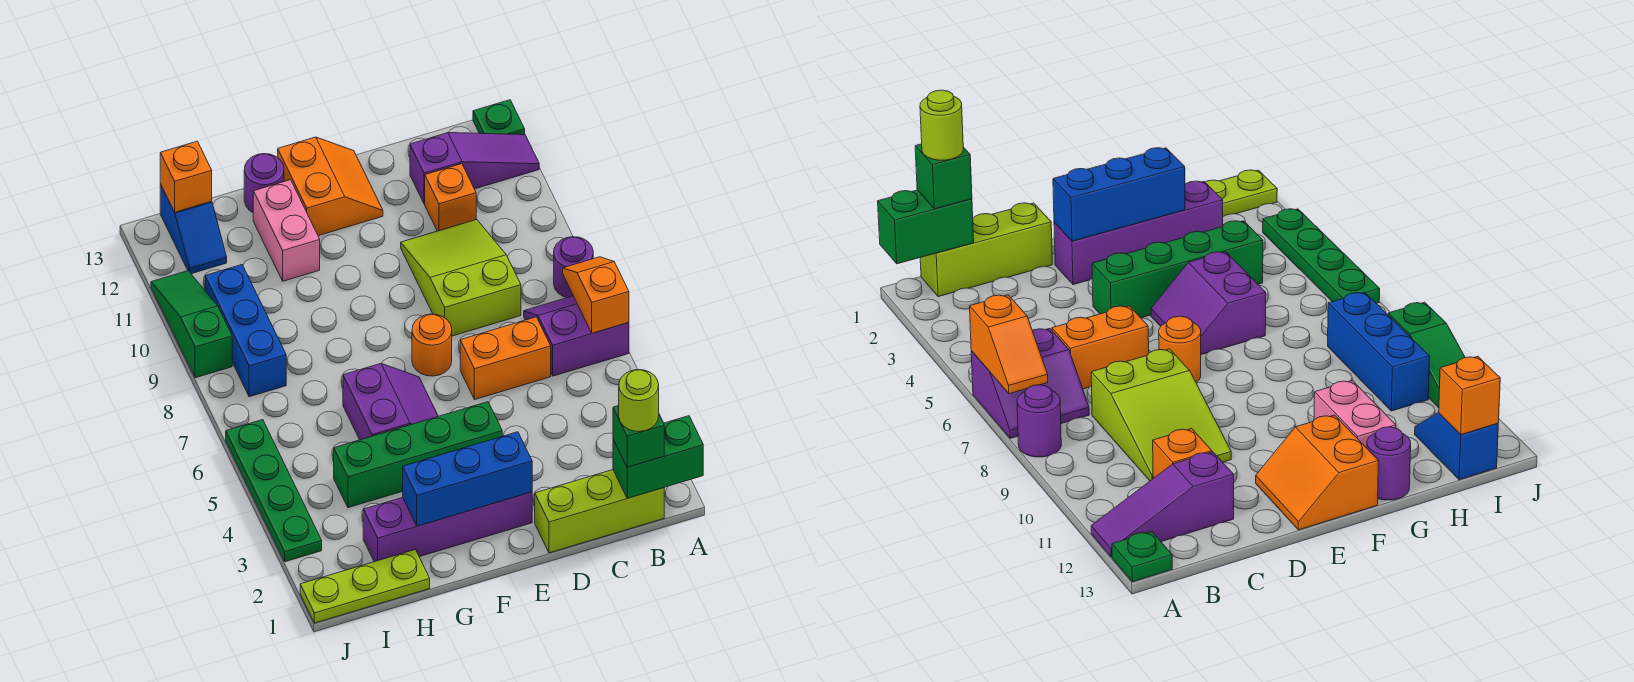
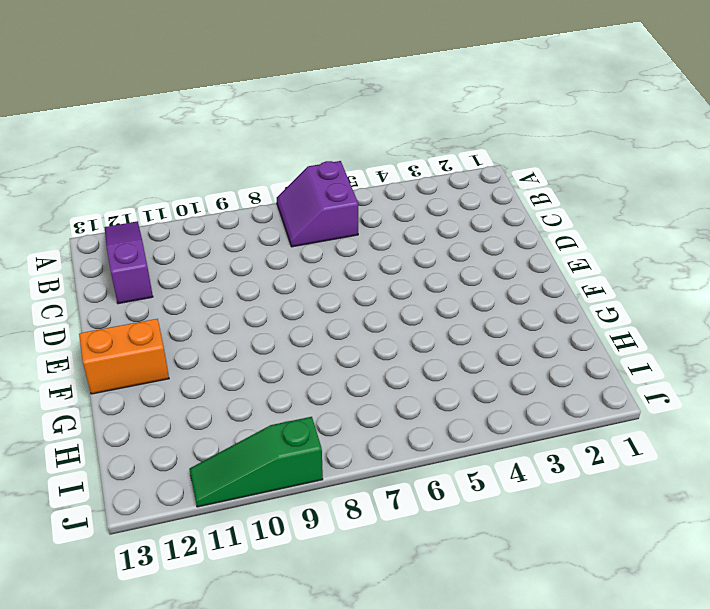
none -> purple 1x1 round brick [554,237,593,298]
none -> green 1x1 plate [473,100,525,135]
none -> lime 1x3 brick [535,470,664,553]

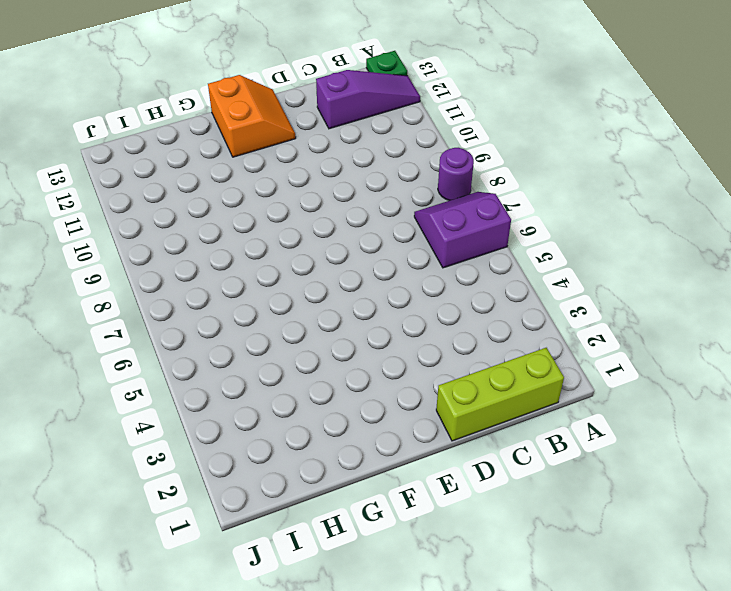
none -> orange 1x2 brick [460,317,551,400]
none -> lime 2x3 slope [401,219,521,336]
none -> orange 1x1 brick [425,164,476,231]

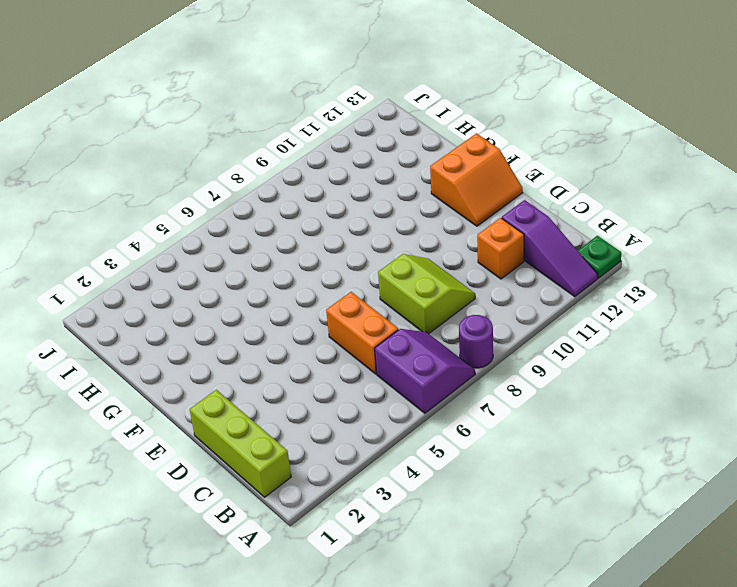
lime 2x2 slope [378,254,475,334] -> lime 2x3 slope [401,219,521,336]
none -> purple 1x4 brick [363,492,532,562]
none -> green 1x4 brick [334,402,502,508]
none -> orange 1x1 round brick [412,314,452,376]

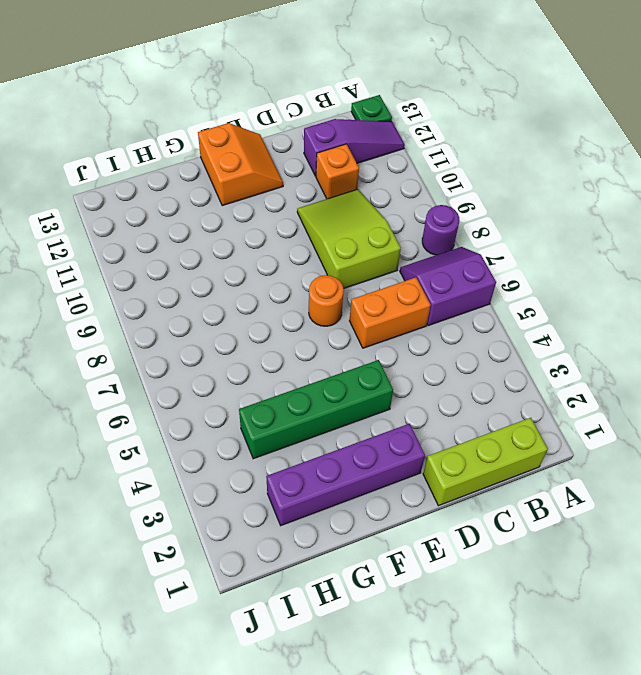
none -> purple 2x2 slope [343,363,438,440]
none -> pink 1x2 brick [253,180,320,281]
none -> purple 1x1 round brick [244,154,284,212]

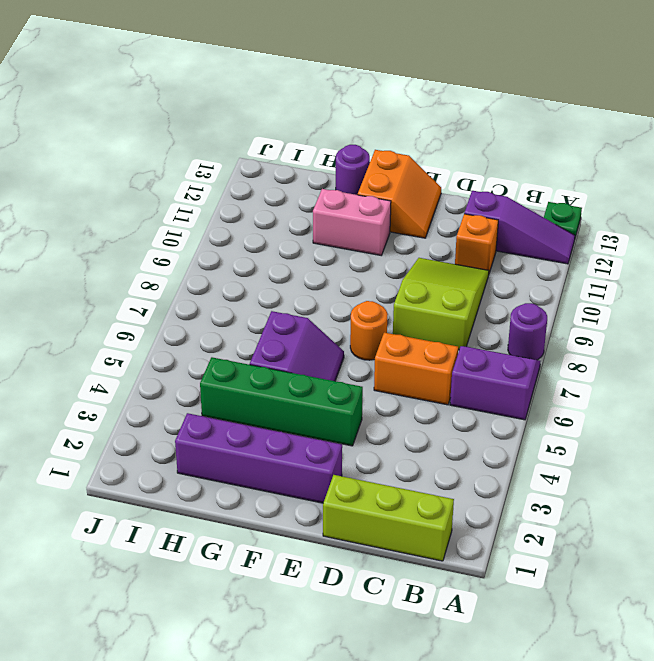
pink 1x2 brick [313,189,391,255] -> pink 1x2 brick turned to [253,180,320,281]
none -> lime 1x3 plate [300,550,430,623]
none -> blue 1x3 brick [205,265,286,397]
none -> blue 1x2 slope [160,184,227,274]

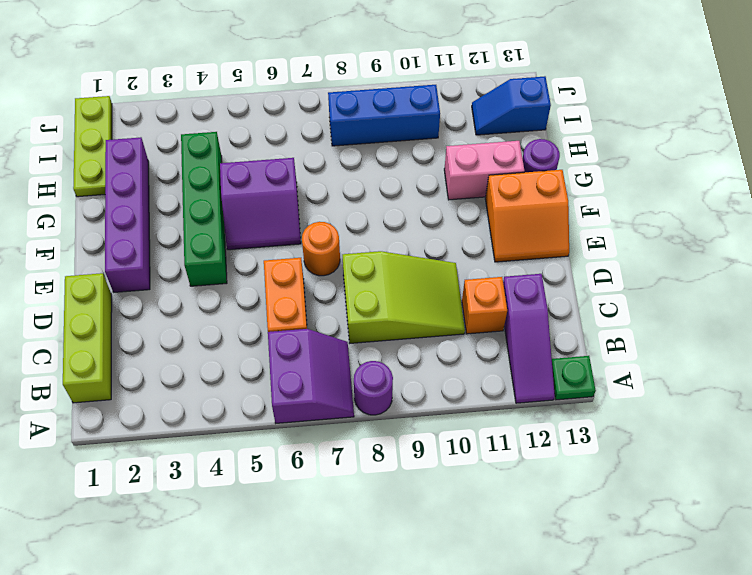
none -> green 1x4 plate [226,420,322,562]
none -> green 1x3 slope [151,271,232,378]
none -> green 1x2 brick [613,416,703,498]

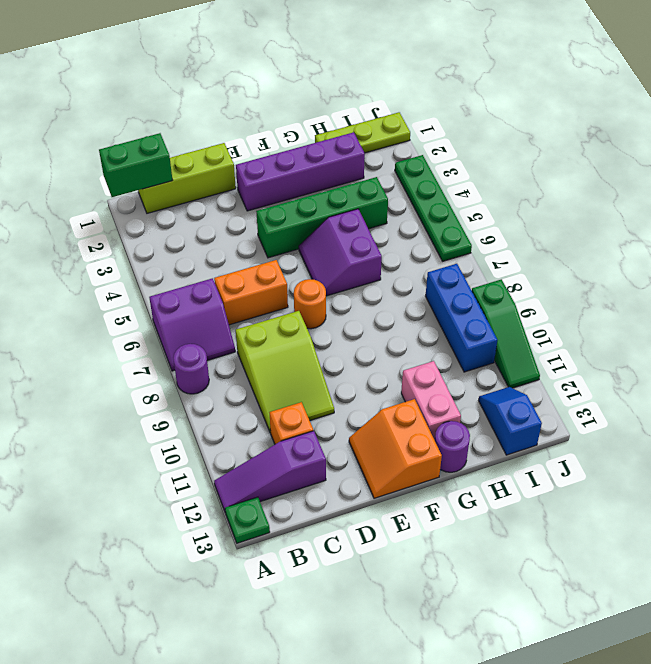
none -> orange 1x2 slope [563,257,629,333]
none -> blue 1x3 brick [403,432,532,526]
none -> orange 1x1 brick [160,141,212,212]

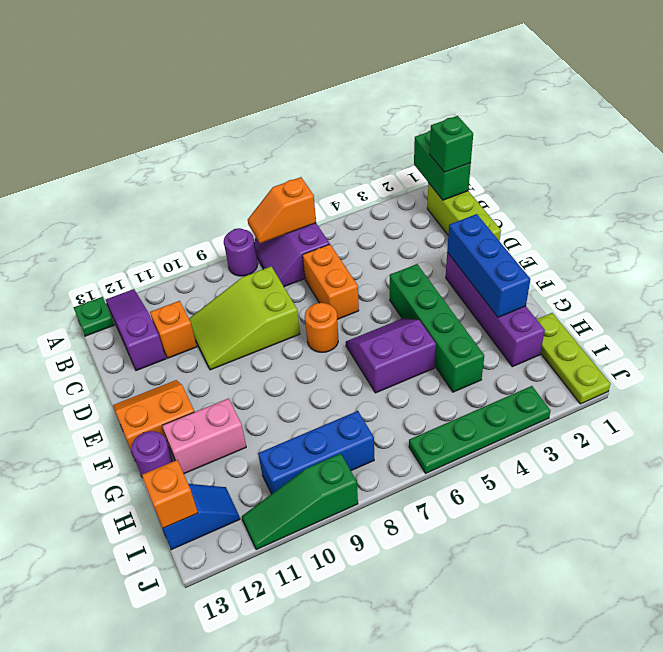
none -> lime 1x1 round brick [619,370,659,432]

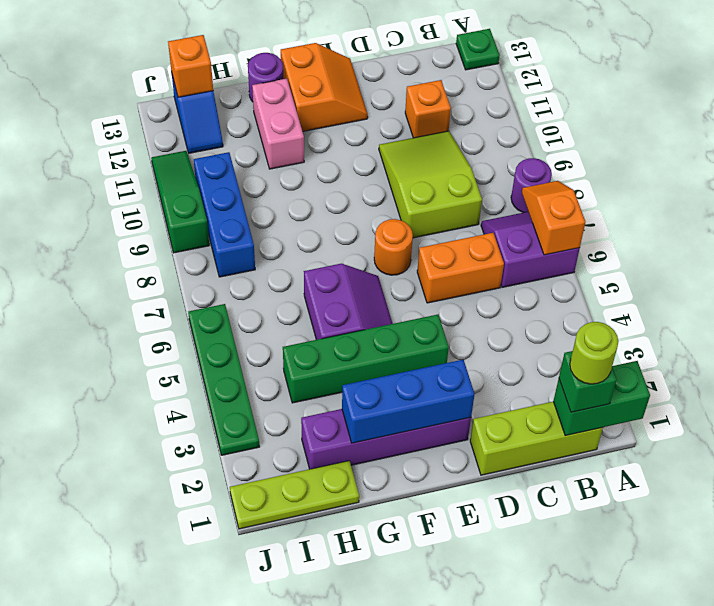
none -> purple 1x3 slope [410,133,539,204]

